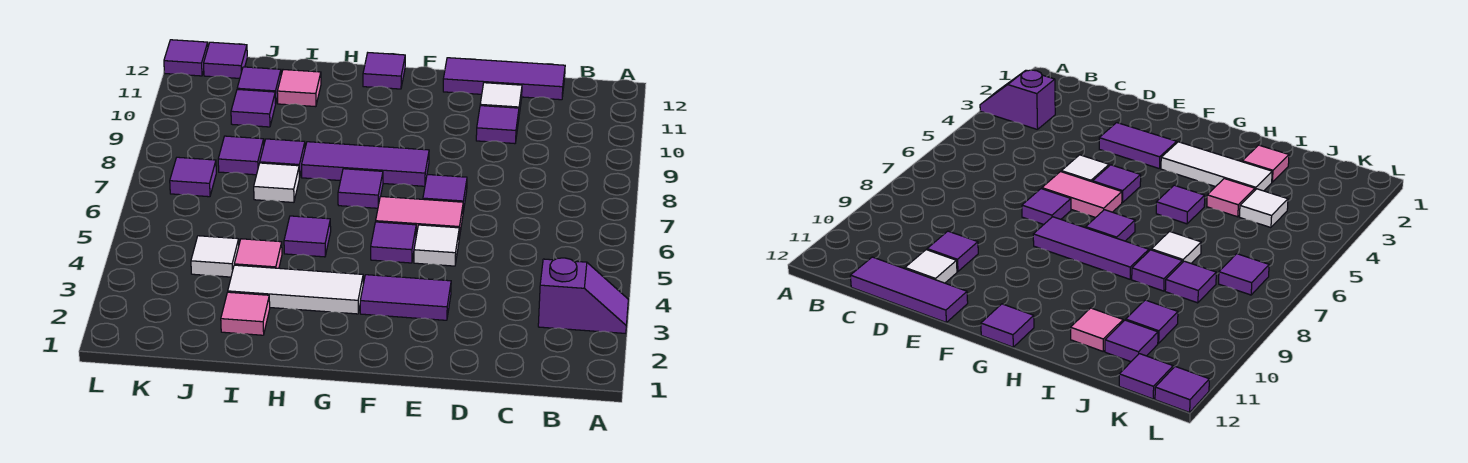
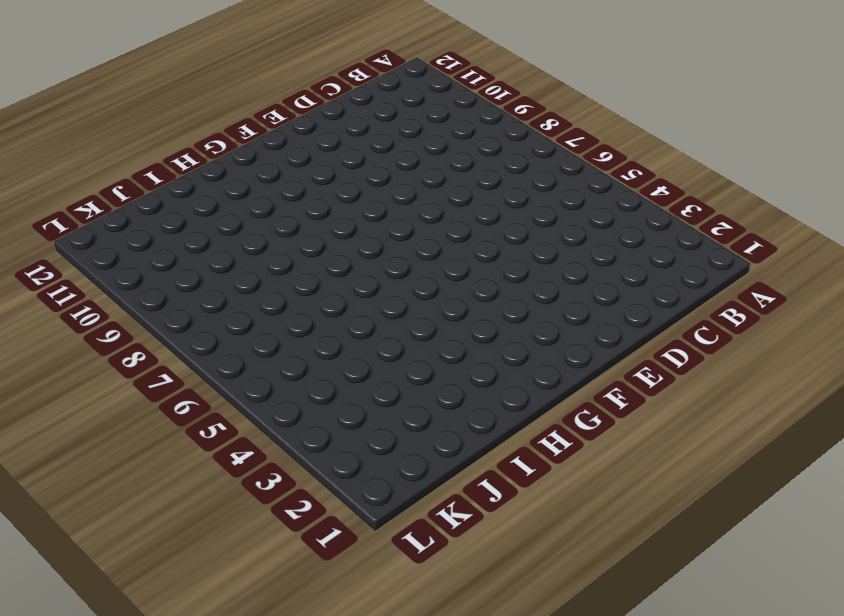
none -> purple 1x2 slope [538,258,628,333]
none -> purple 1x3 tile [443,58,565,100]
none -> purple 1x1 tile [476,106,519,144]

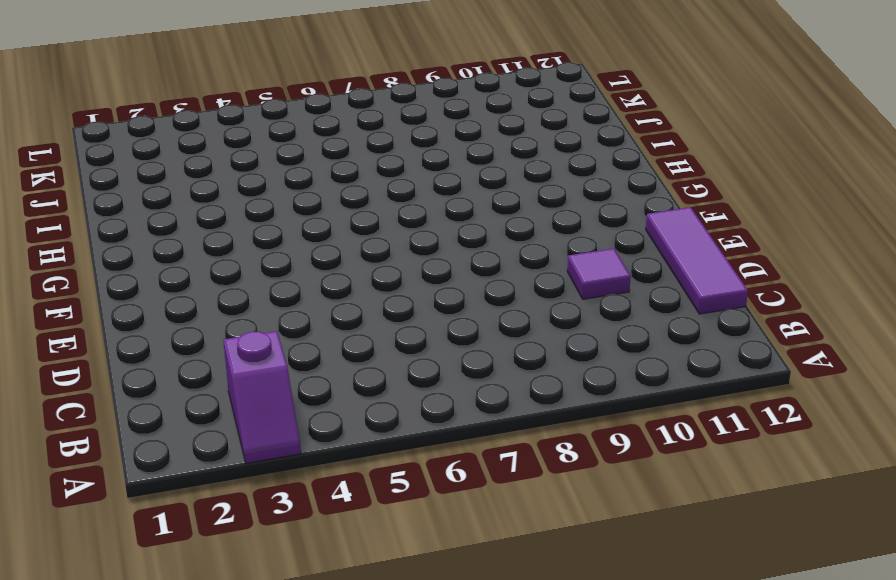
none -> white 1x1 tile [480,83,522,114]
none -> purple 1x2 tile [360,275,451,320]
none -> white 1x1 tile [414,225,459,266]

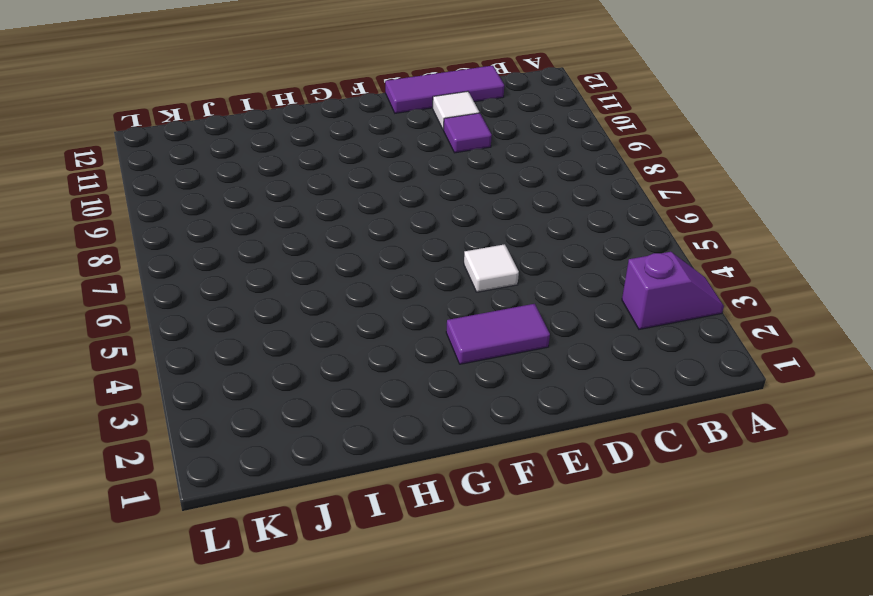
none -> pink 1x2 tile [376,196,463,238]
none -> purple 1x1 tile [423,174,467,212]
none -> purple 1x1 tile [371,222,416,263]

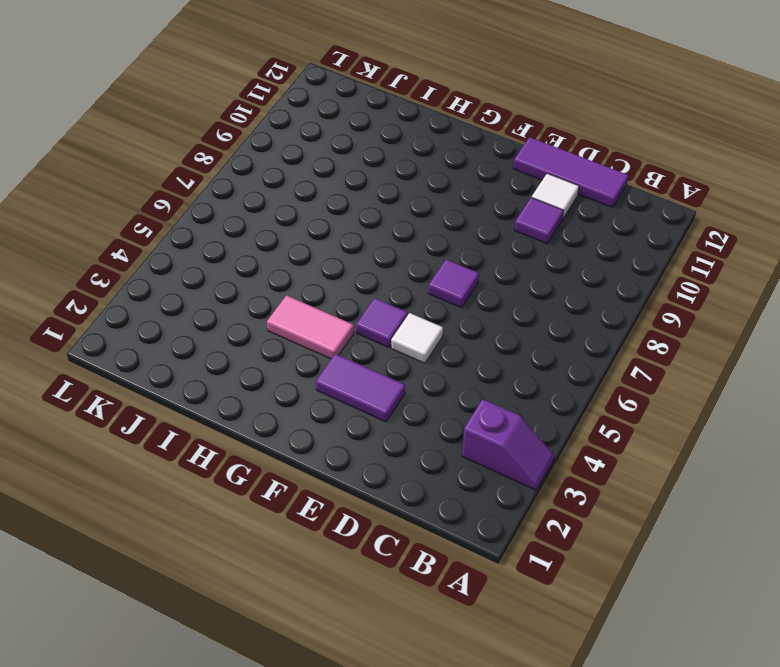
pink 1x2 tile [267,295,354,359] -> pink 1x2 tile moved to [376,196,463,238]
none -> purple 1x3 tile [302,142,429,186]
none -> white 1x3 tile [228,265,363,314]
none -> purple 1x1 tile [338,169,383,208]

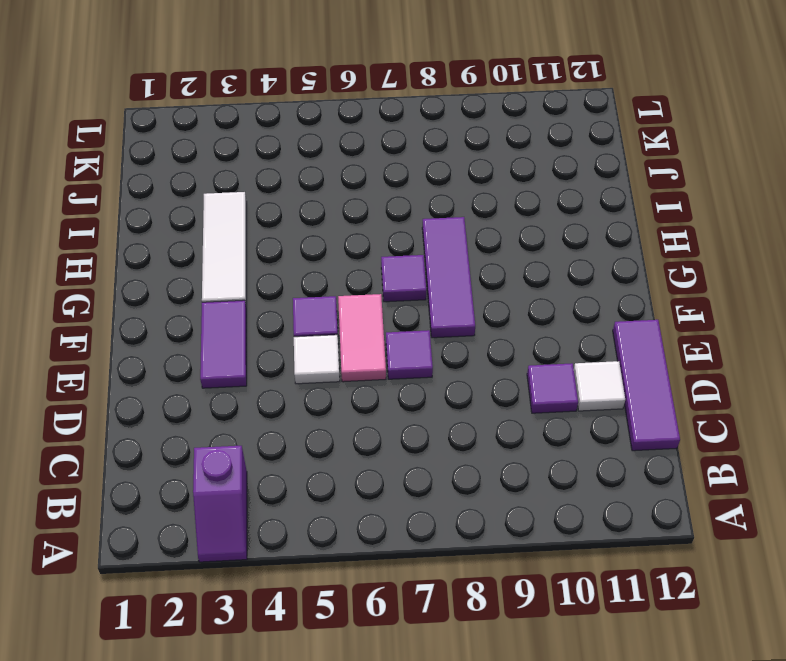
none -> purple 1x1 tile [363,53,405,89]
none -> purple 1x1 tile [284,216,331,257]
none -> pink 1x1 tile [221,292,270,335]

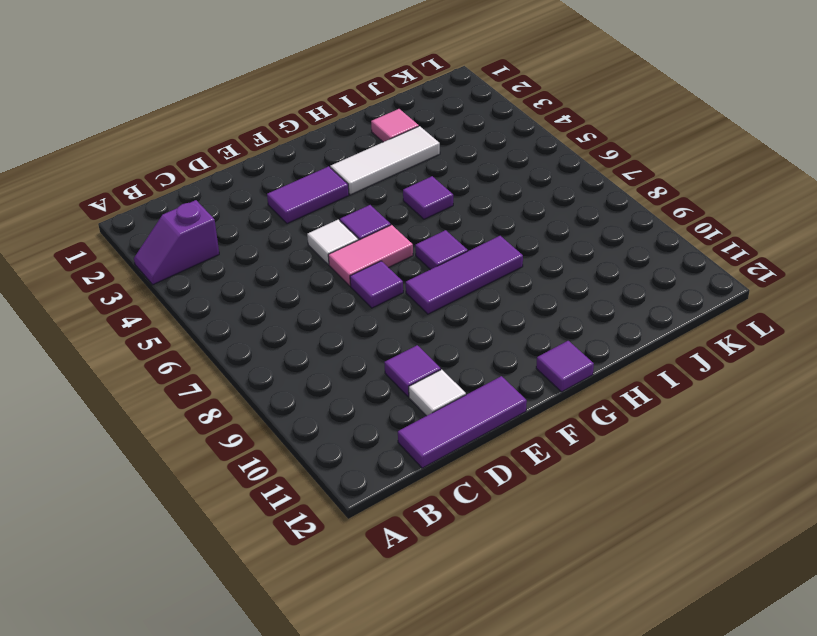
none -> pink 1x1 tile [234,239,282,268]
none -> white 1x1 tile [254,163,299,202]
none -> purple 1x1 tile [260,139,305,177]

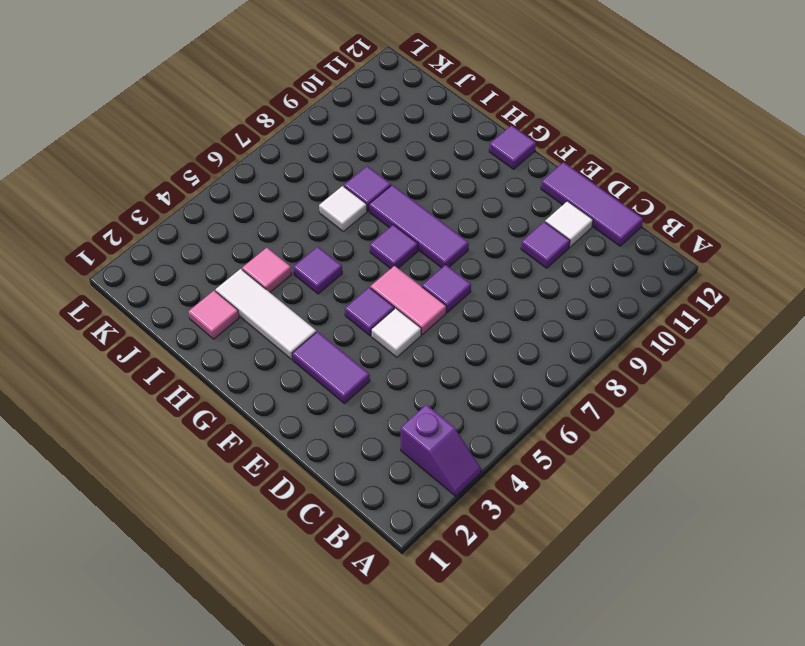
none -> pink 1x1 tile [277,70,321,107]
none -> white 1x1 tile [191,236,239,277]
none -> purple 1x1 tile [218,136,264,175]

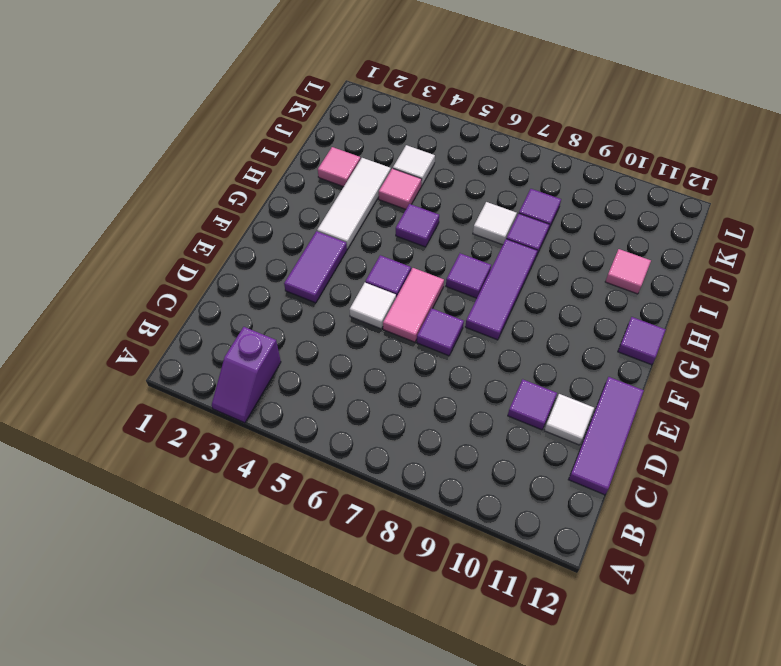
none -> purple 1x1 tile [231,89,276,127]
none -> purple 1x1 tile [237,67,281,103]
none -> purple 1x1 tile [170,157,216,197]

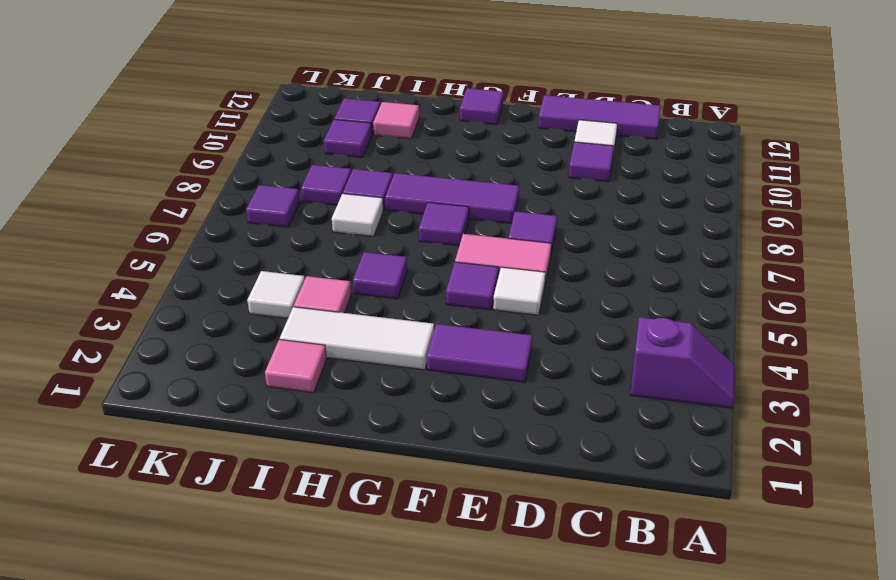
none -> purple 1x1 tile [204,42,247,78]
none -> purple 1x1 tile [164,40,208,76]

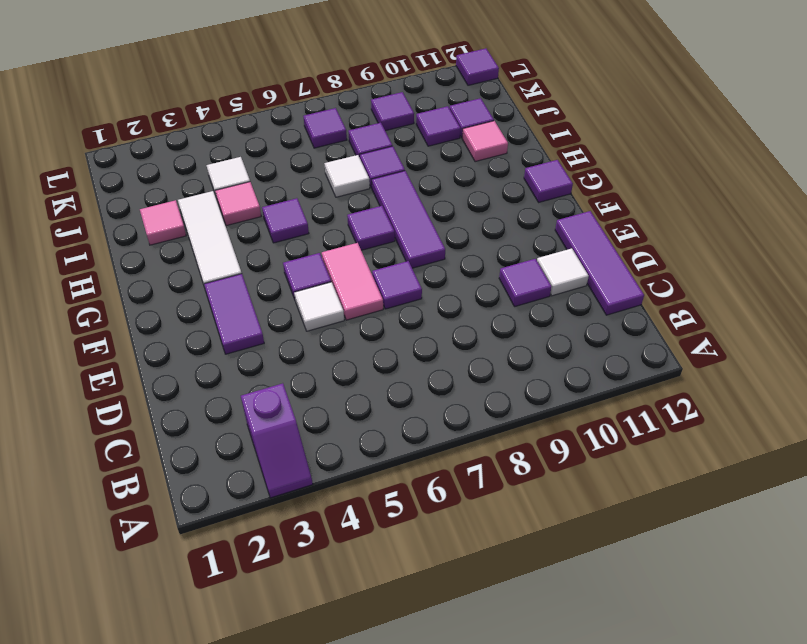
purple 1x1 tile [371,92,414,131] -> purple 1x1 tile moved to [204,42,247,78]

